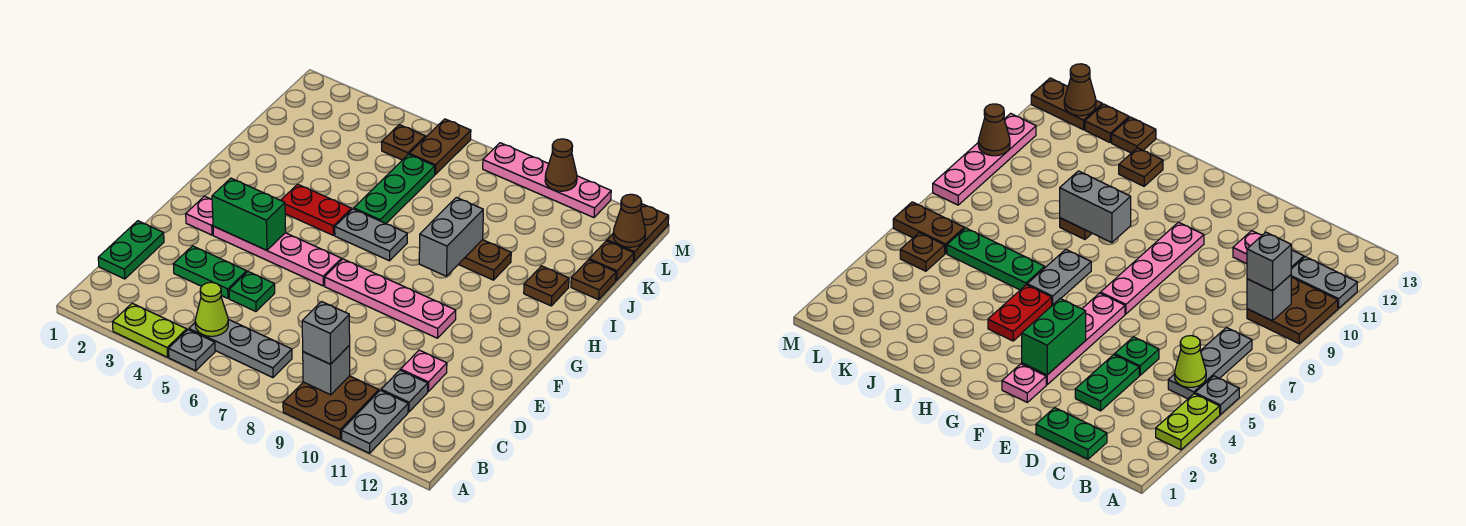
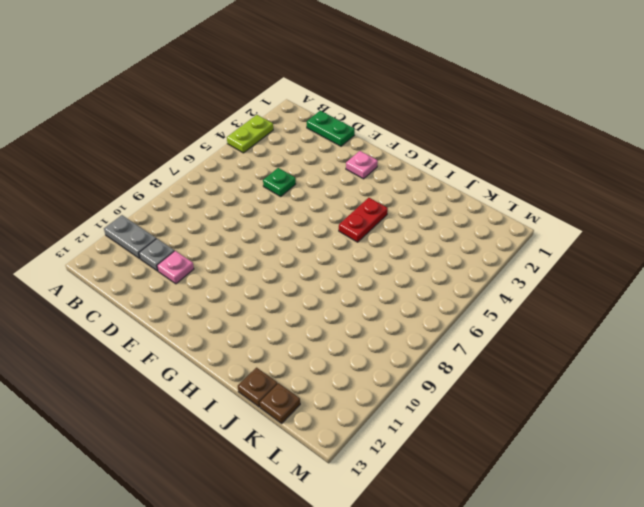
none -> grey 1x1 plate [169,330,215,371]
none -> brown 2x2 plate [283,376,379,439]
none -> grey 1x3 plate [189,319,292,378]
none -> green 1x2 plate [173,246,247,298]

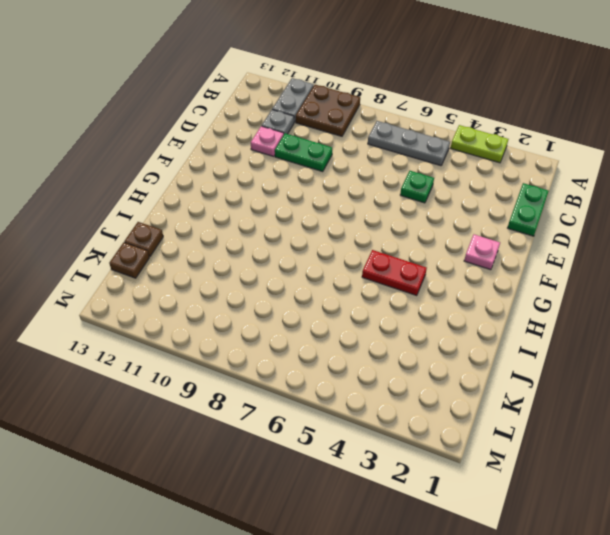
green 1x2 plate [275,133,332,171] -> green 1x2 plate moved to [173,246,247,298]
none -> grey 1x1 plate [169,330,215,371]
none -> pink 1x4 plate [213,226,341,286]
none -> pink 1x4 plate [325,259,456,338]
none -> grey 1x2 plate [335,209,407,261]

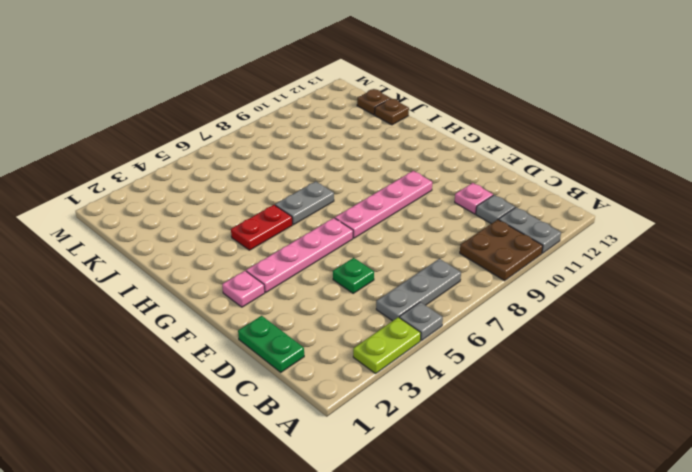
none -> green 1x2 plate [173,246,247,298]
none -> green 1x3 plate [354,154,435,223]
none -> brown 1x2 plate [458,240,511,280]
none -> brown 1x1 plate [524,266,569,306]

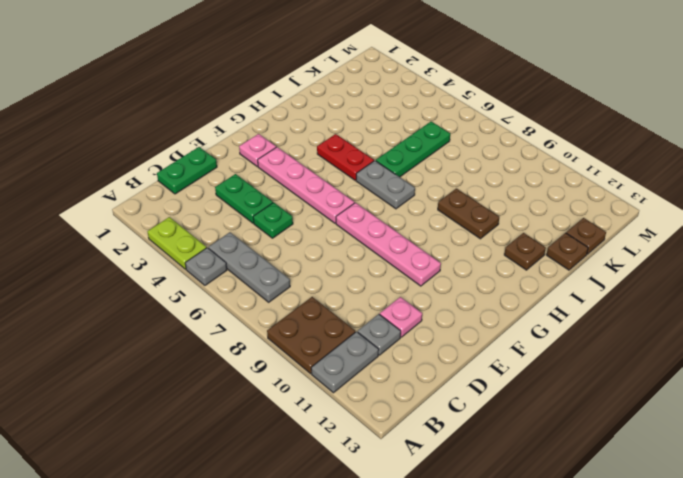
none -> brown 1x1 plate [382,125,425,160]
none -> brown 1x2 plate [409,119,471,174]
none -> brown 1x2 plate [607,204,669,261]
none -> pink 1x4 plate [483,143,611,218]

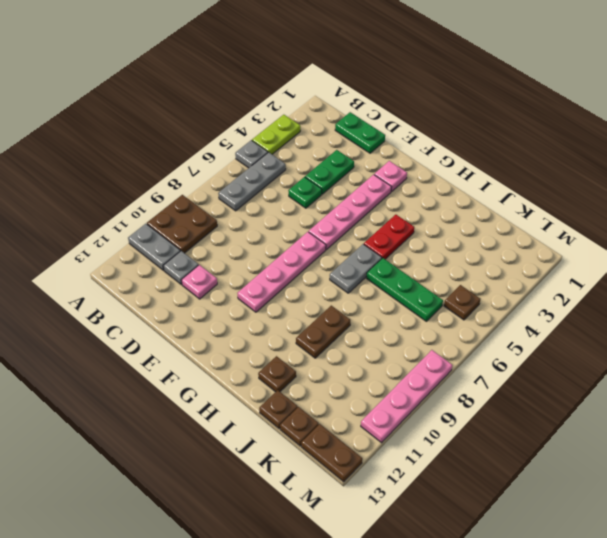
none -> brown 1x2 plate [409,119,471,174]
none -> lime 1x1 cone [195,282,228,336]
none -> grey 1x1 brick [303,346,350,395]
none -> green 1x2 brick [212,178,286,250]

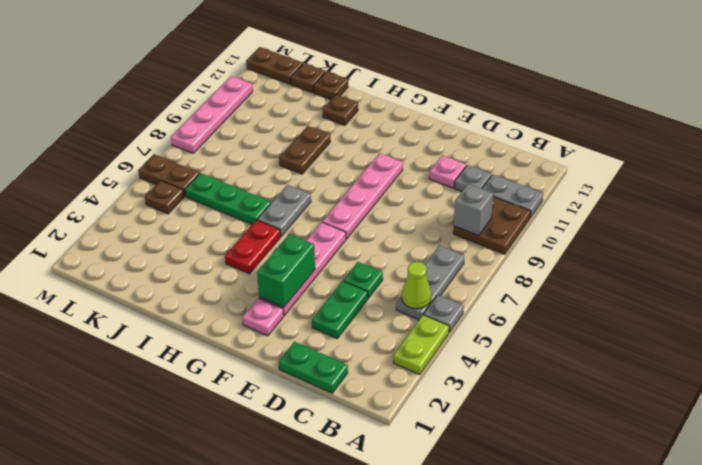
none -> grey 1x2 brick [419,197,483,276]
none -> brown 1x1 cone [613,194,646,247]
none -> brown 1x1 cone [545,139,577,191]
none -> grey 1x1 brick [302,302,350,364]

